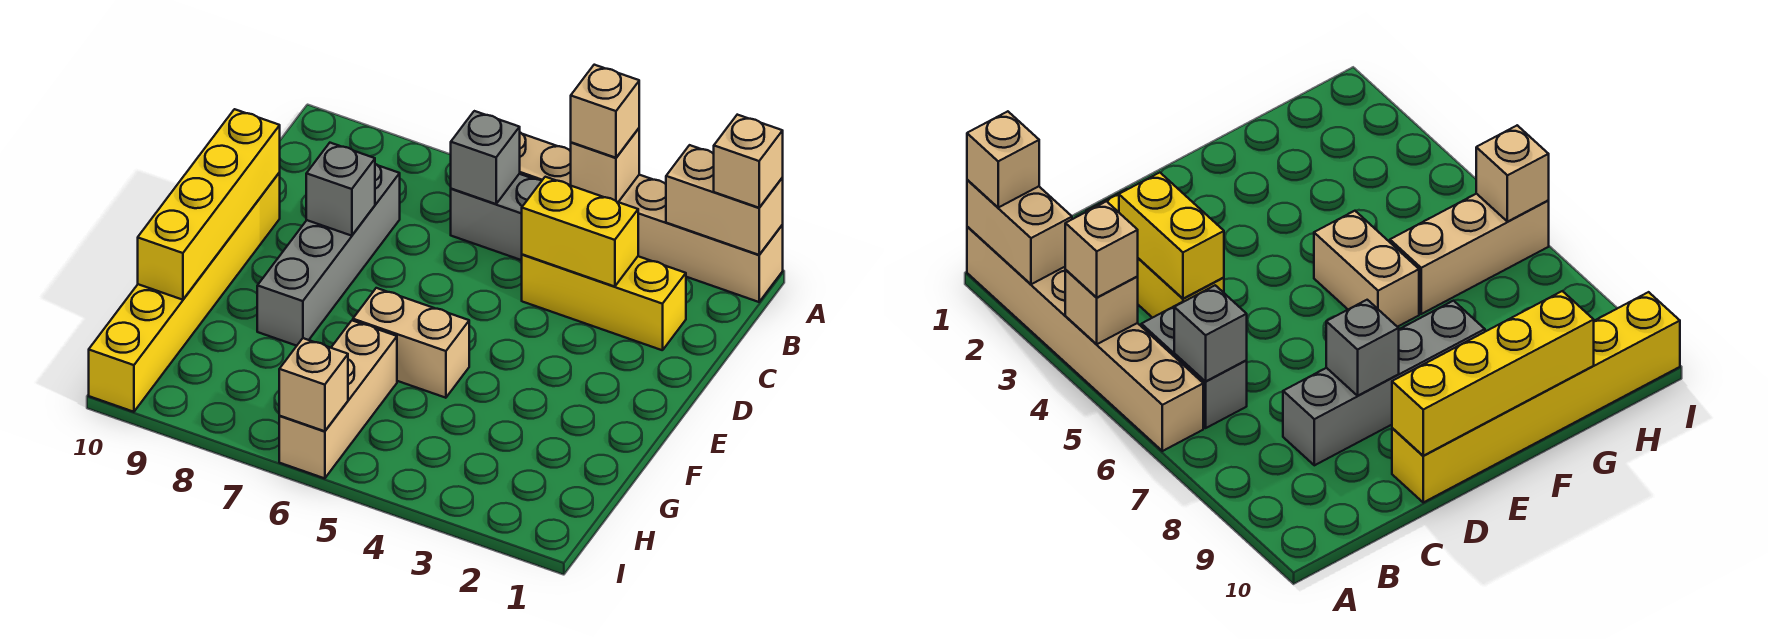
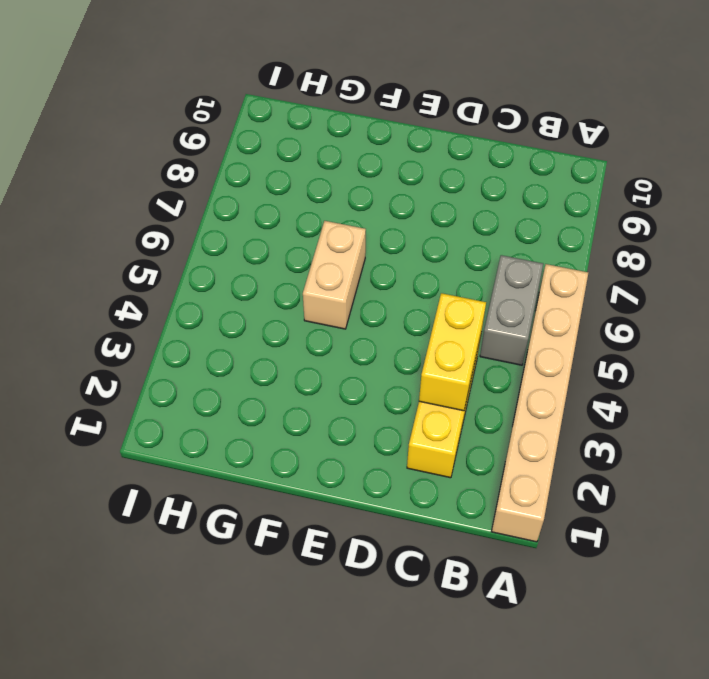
none -> grey 1x4 brick [257,164,400,346]
none -> yellow 1x6 brick [89,173,280,412]
none -> tan 1x3 brick [279,321,397,478]

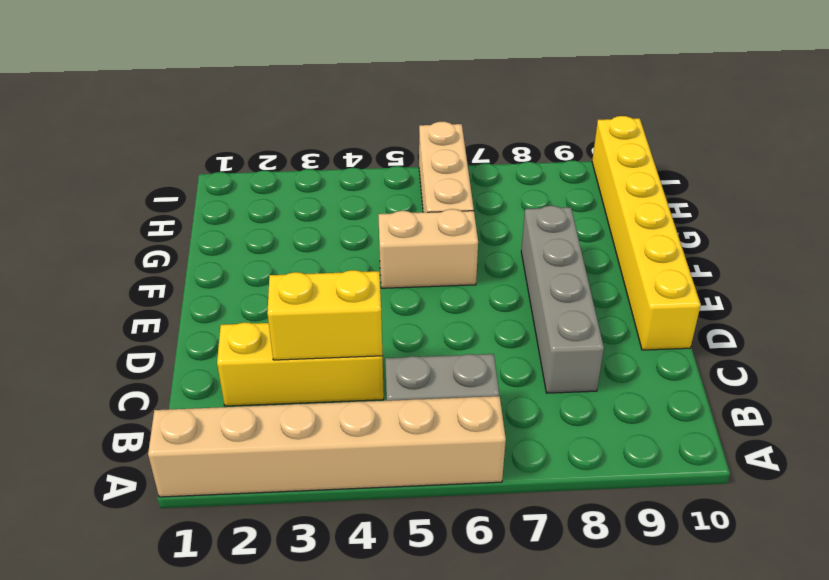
none -> tan 1x2 brick [666,145,783,255]
none -> tan 1x1 brick [571,128,639,202]
none -> grey 1x1 brick [451,111,520,204]

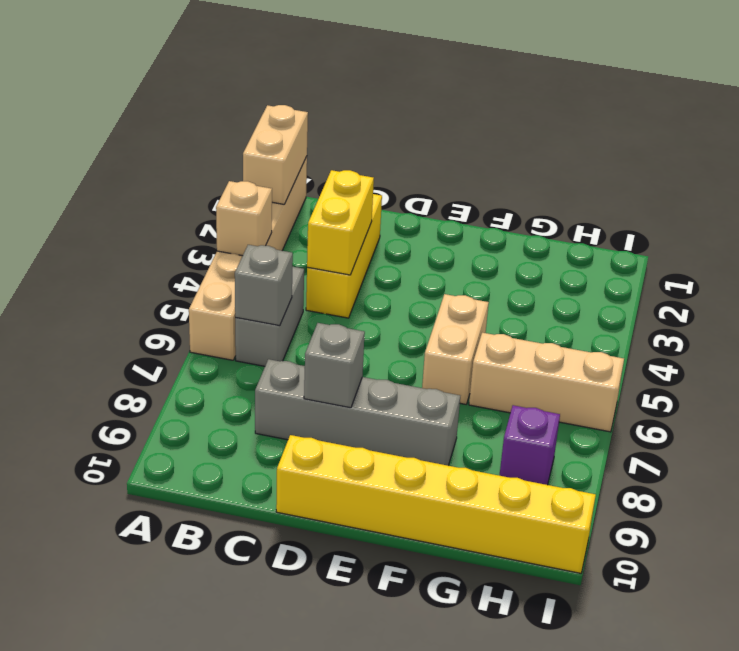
purple 1x1 brick [499,405,560,485] -> none
none -> yellow 1x4 brick [138,109,280,300]
none -> tan 1x1 brick [279,338,348,431]
none -> tan 1x1 brick [714,115,783,208]

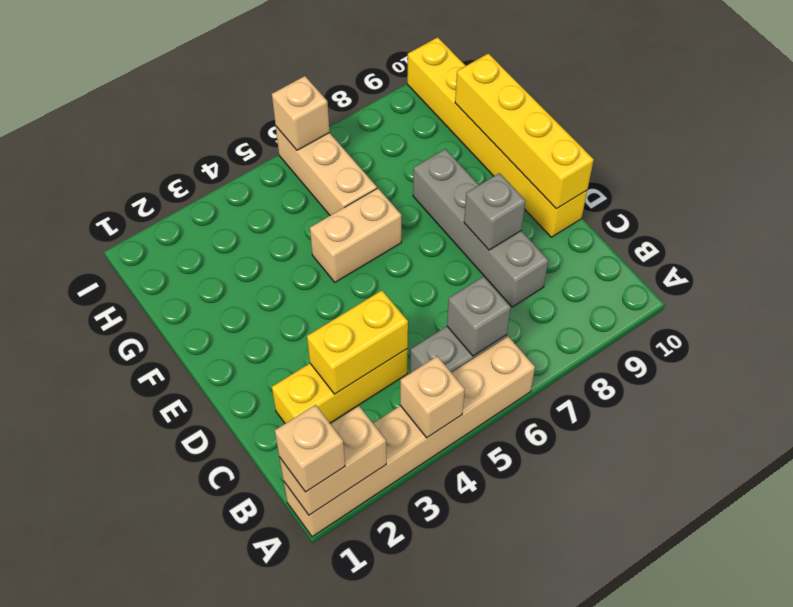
none -> tan 1x1 brick [571,65,639,158]

